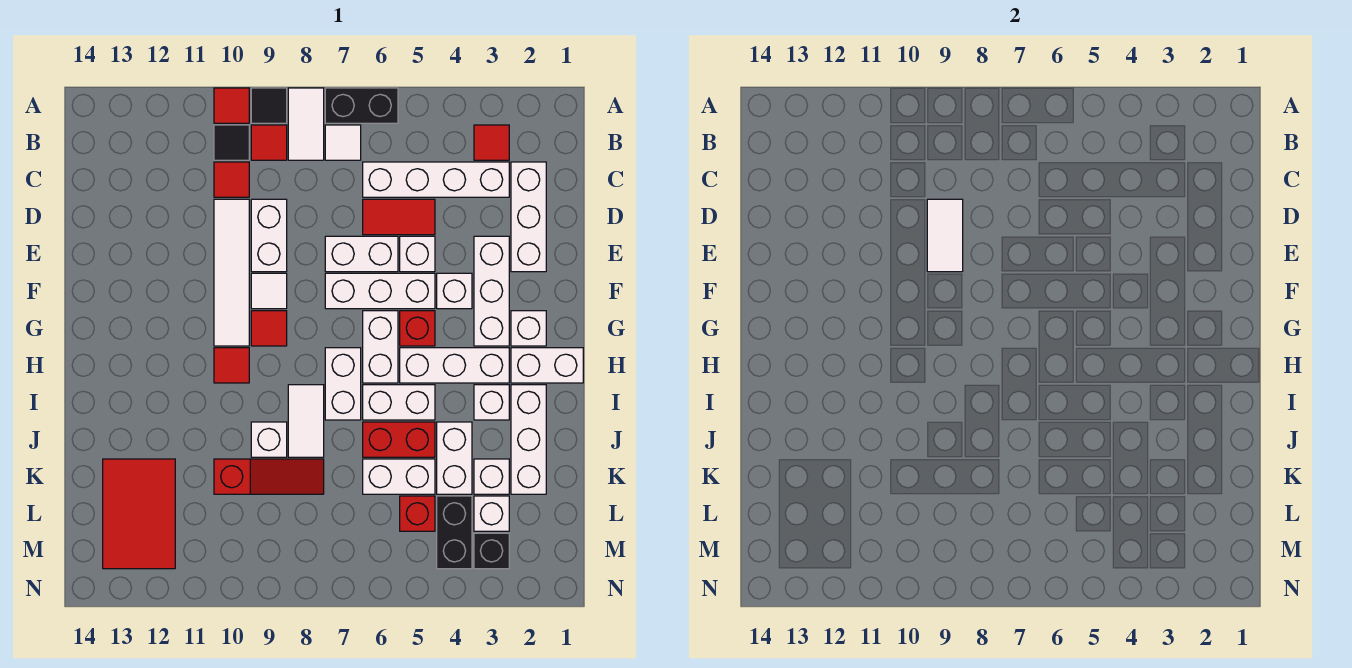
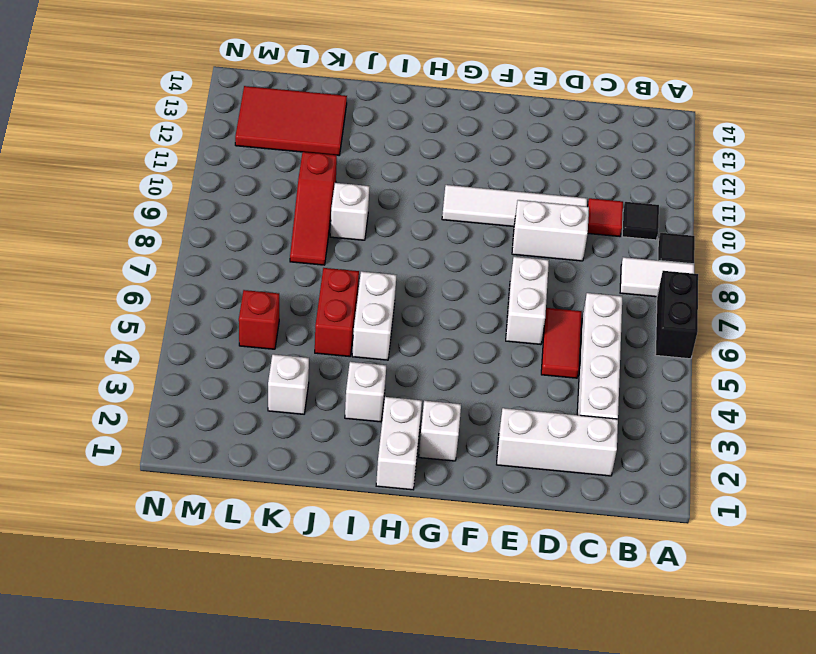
none -> red 1x1 tile [214,88,249,123]
none -> red 1x1 tile [474,125,509,160]
none -> white 1x1 tile [325,125,361,160]
none -> red 1x1 tile [251,125,287,160]

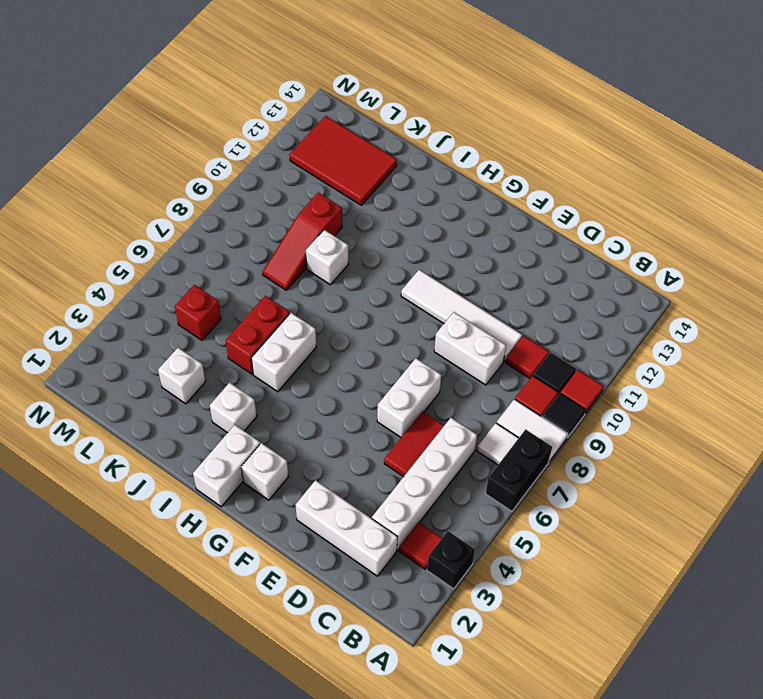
black 1x1 brick [427,531,475,589] -> black 1x1 brick moved to [474,533,509,569]
none -> white 1x3 brick [474,236,509,346]
none -> white 1x1 brick [400,236,435,272]
none -> white 1x1 brick [437,273,472,309]
none -> white 1x3 brick [325,273,435,309]

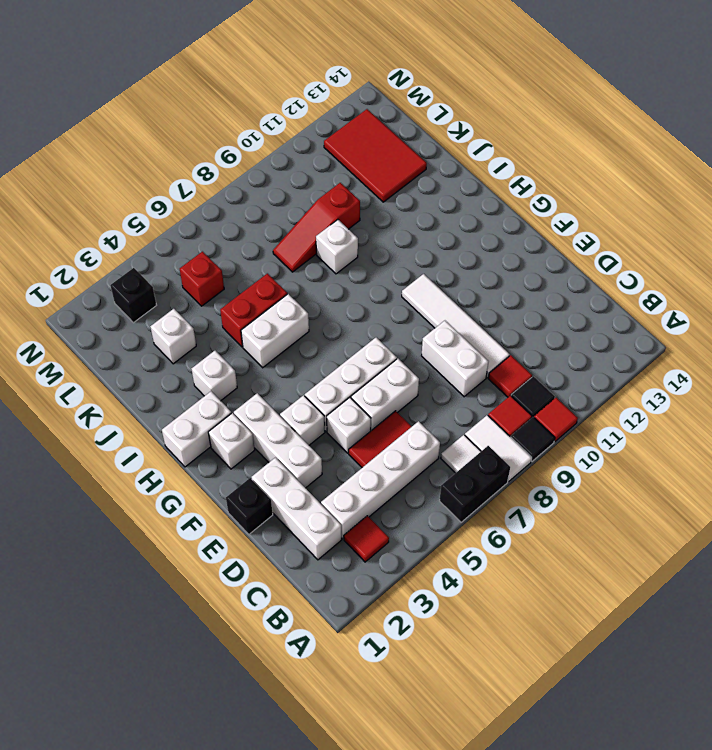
black 1x1 brick [226,478,273,534] -> none
none -> white 1x1 tile [251,273,287,309]
none -> red 1x1 brick [400,311,435,346]
none -> white 1x2 brick [363,311,398,383]
none -> red 1x1 tile [251,311,287,346]

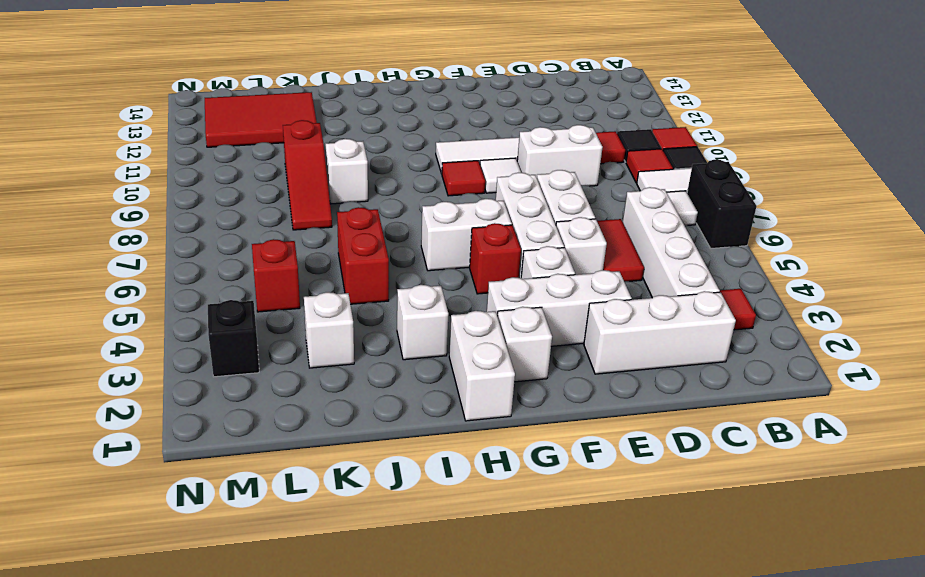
none -> white 1x3 brick [400,348,509,383]
none -> white 1x2 brick [325,348,361,420]
none -> red 1x1 tile [214,348,249,383]
none -> white 1x3 brick [511,385,546,494]

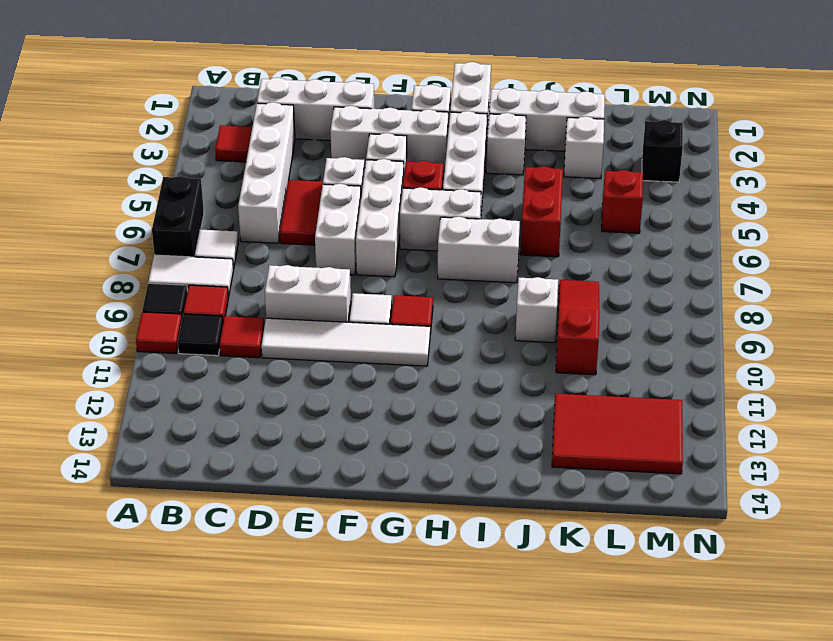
none -> red 1x1 tile [214,348,249,383]
none -> white 1x2 brick [363,385,435,420]
none -> white 1x2 tile [288,385,324,457]
none -> white 1x2 brick [437,422,472,494]

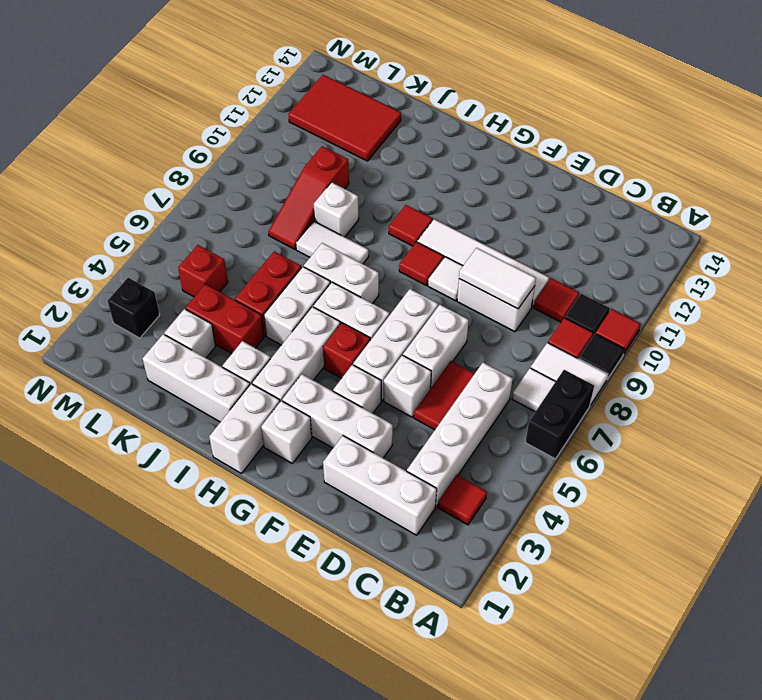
red 1x2 brick [186,284,264,354] -> white 1x2 brick [437,422,472,494]
none -> white 1x2 brick [363,459,435,494]
none -> white 1x1 brick [474,496,509,531]
none -> black 1x2 brick [437,496,472,569]

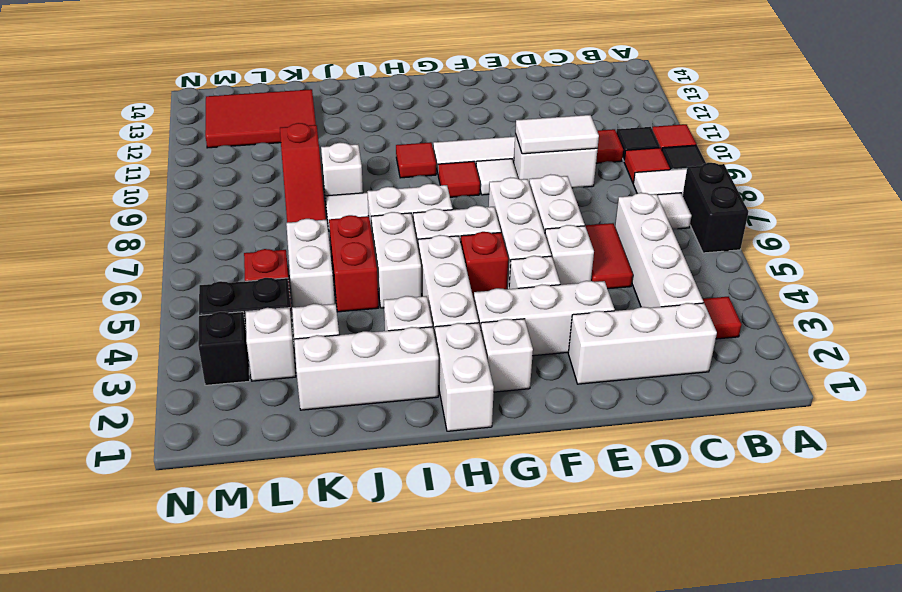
none -> white 1x2 brick [437,422,472,494]

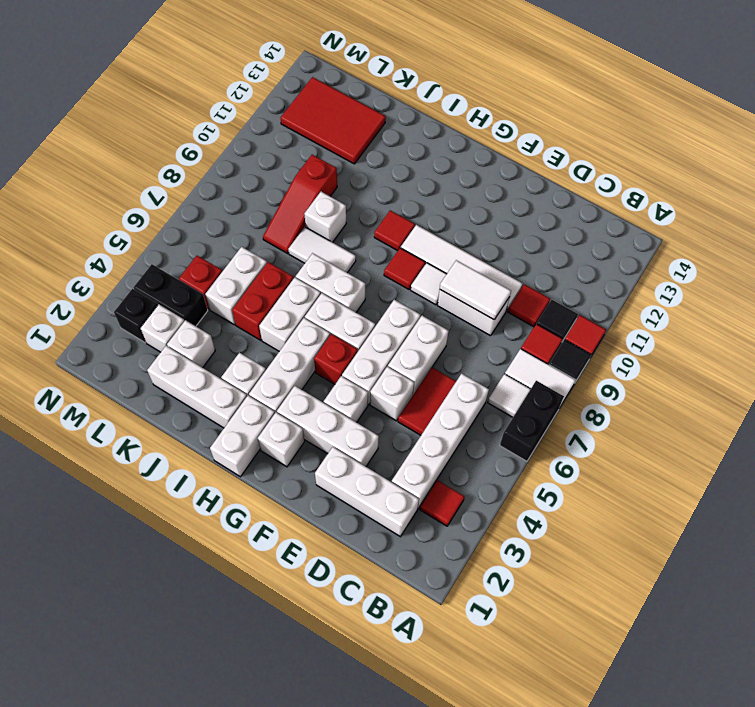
none -> white 1x2 brick [437,422,472,494]

